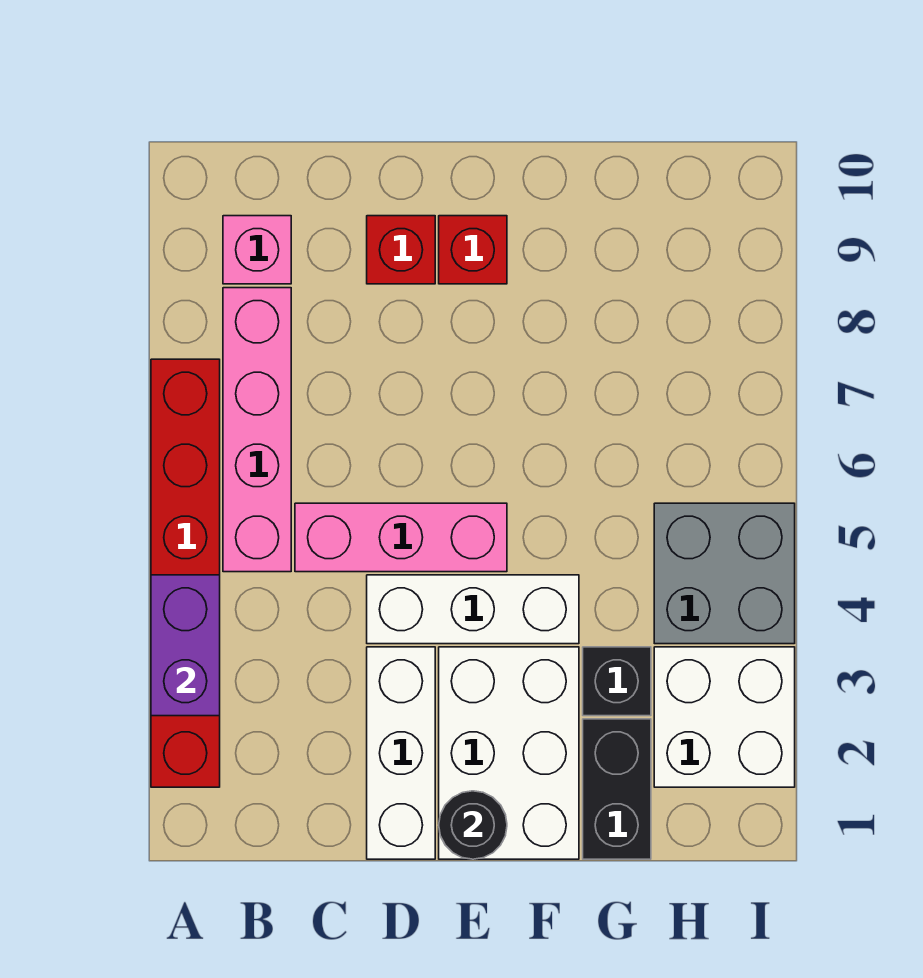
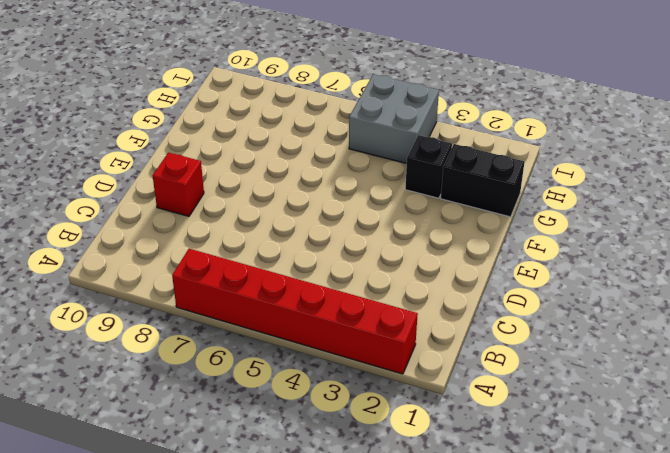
none -> pink 1x4 brick [223,288,291,572]
none -> pink 1x1 brick [223,216,291,284]
none -> pink 1x3 brick [295,503,507,572]

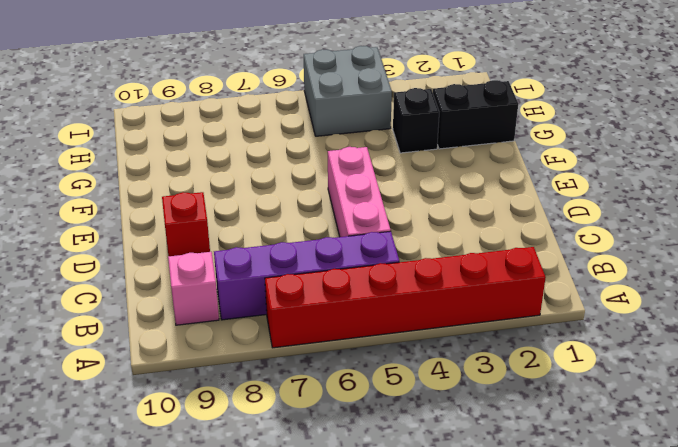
purple 1x4 brick [214,231,399,320] -> pink 1x4 brick [223,288,291,572]
none -> white 1x3 brick [367,647,435,859]
none -> white 1x3 brick [367,575,579,644]
none -> white 2x3 brick [439,647,579,859]

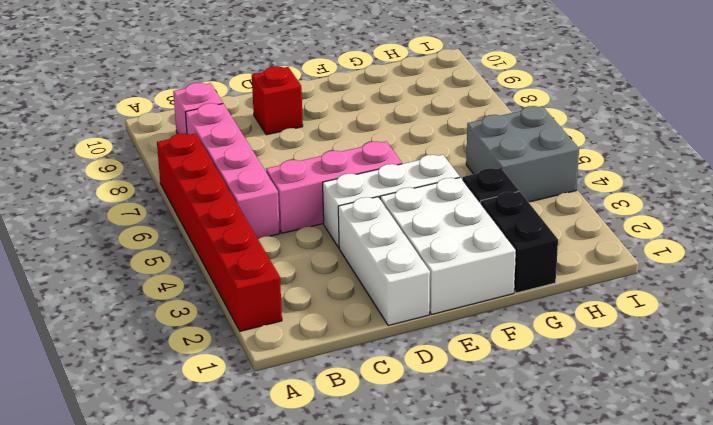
none -> red 1x1 brick [439,216,507,284]
none -> white 2x2 brick [654,647,795,787]
none -> purple 1x2 brick [151,575,220,716]

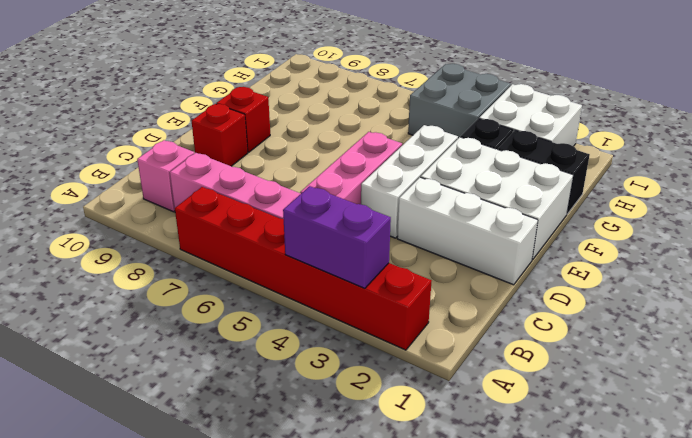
none -> black 1x1 round brick [439,791,507,859]

